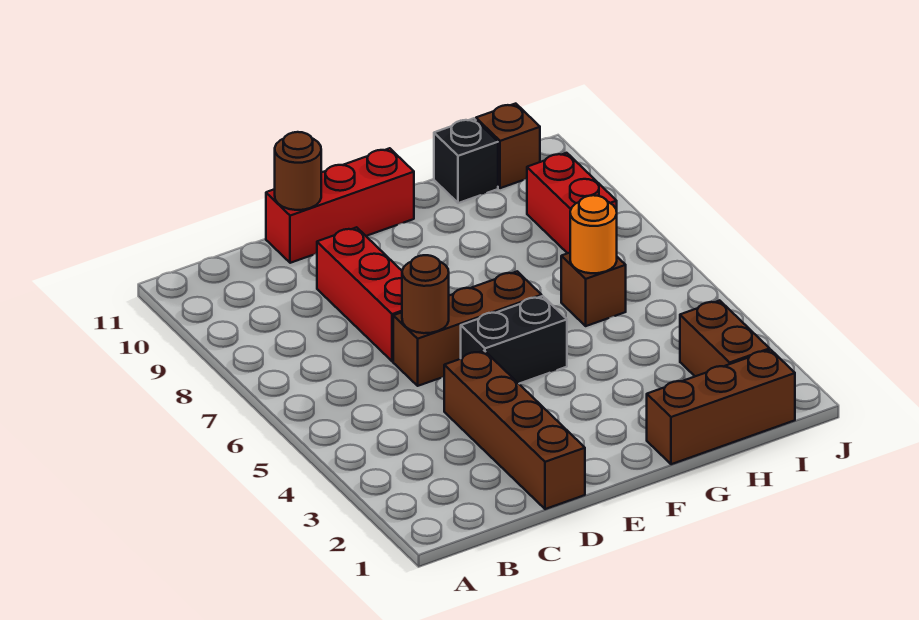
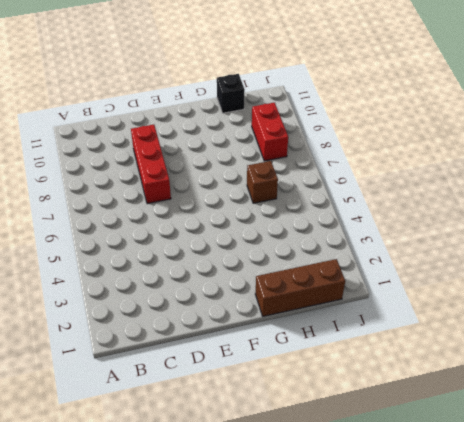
none -> brown 1x4 brick [444,351,585,509]
none -> brown 1x3 brick [393,271,542,386]
none -> red 1x3 brick [266,148,414,263]

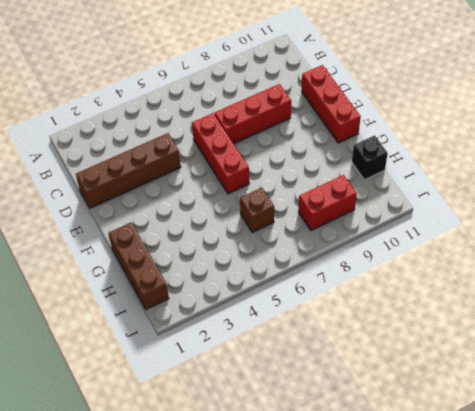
red 1x3 brick [192,113,249,194] -> brown 1x3 brick [393,271,542,386]
none -> black 1x2 brick [461,296,567,384]
none -> brown 1x2 brick [680,300,770,376]
none -> brown 1x1 brick [476,104,540,188]

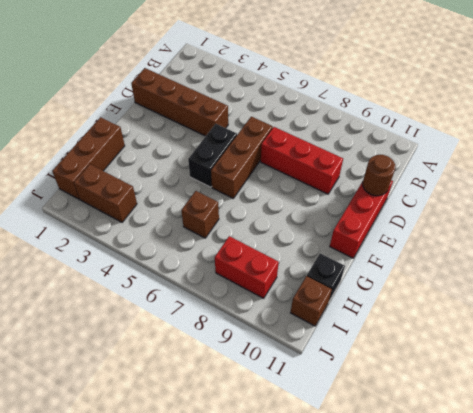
none -> brown 1x1 round brick [402,255,449,333]
none -> orange 1x1 round brick [570,195,617,273]

